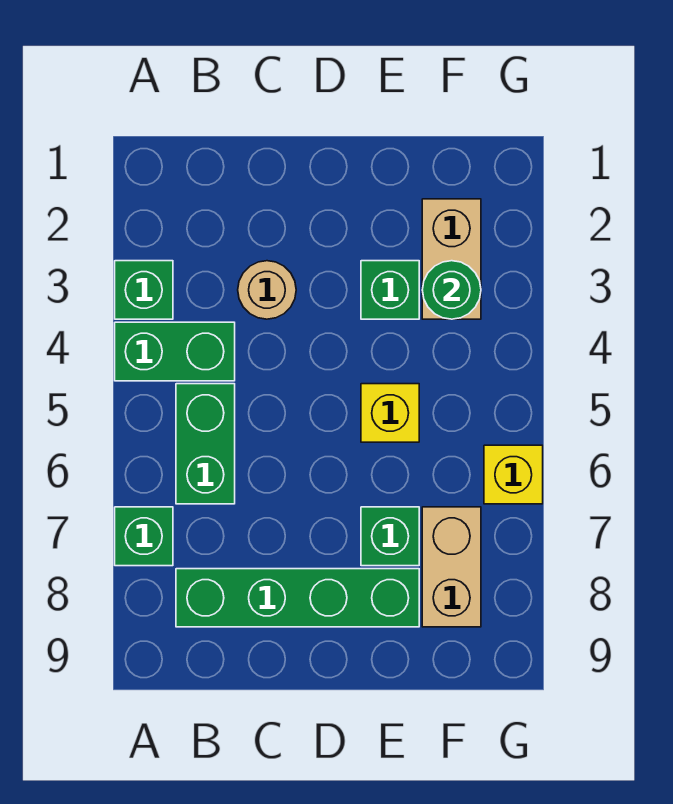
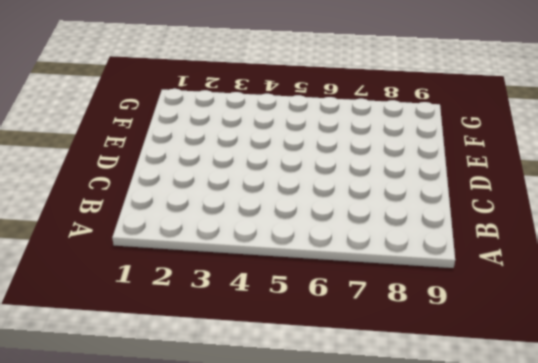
none -> green 1x1 brick [115,261,173,319]
none -> green 1x2 brick [115,322,235,381]
none -> green 1x1 brick [115,507,173,566]

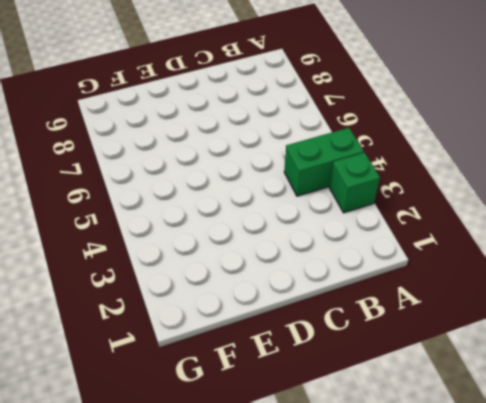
none -> green 1x1 brick [115,507,173,566]
none -> green 1x2 brick [176,384,235,504]
none -> green 1x4 brick [176,569,419,627]

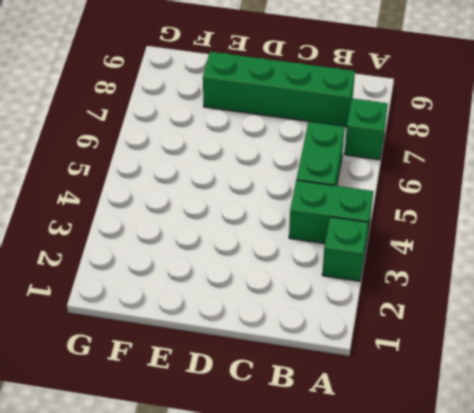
none -> tan 1x1 round brick [238,261,296,319]
none -> green 1x1 brick [361,261,419,319]
none -> yellow 1x1 brick [361,384,419,442]

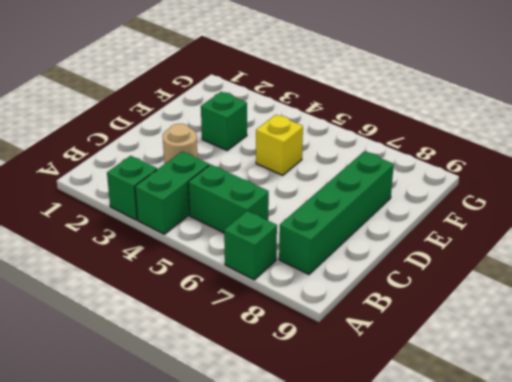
none -> green 1x1 brick [361,507,419,566]
none -> tan 1x2 brick [422,199,481,319]
none -> tan 1x2 brick [422,507,481,627]

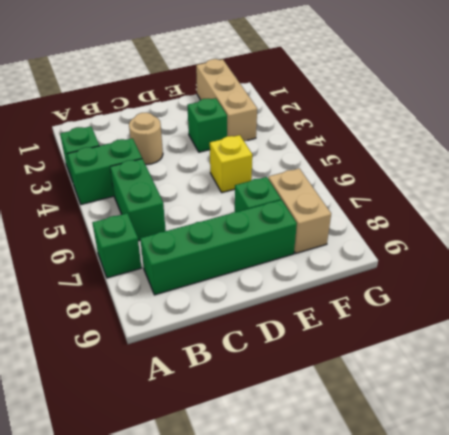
tan 1x3 brick [196,59,257,141] -> tan 1x2 brick [422,199,481,319]
none -> yellow 1x1 brick [484,445,543,504]
none -> green 1x1 round brick [422,261,481,319]

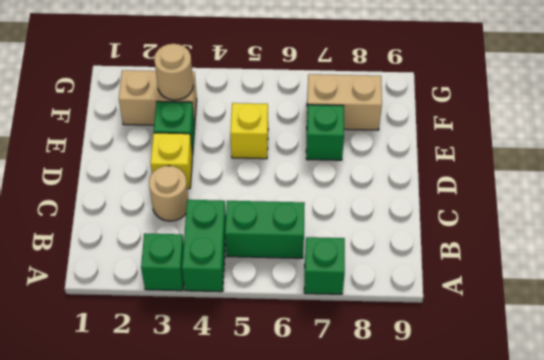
yellow 1x1 brick [151,133,192,189] -> yellow 1x1 brick moved to [484,445,543,504]
tan 1x1 round brick [154,44,193,100] -> green 1x1 round brick [422,261,481,319]
none -> green 1x4 brick [176,569,419,627]

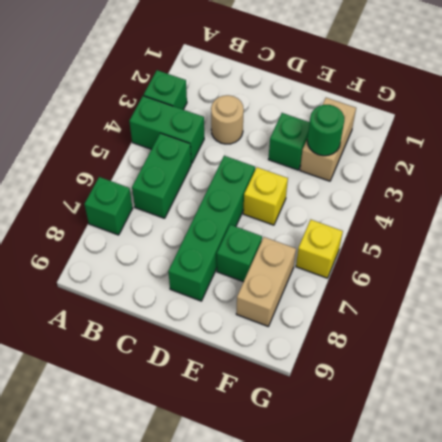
green 1x4 brick [168,156,255,301] -> green 1x4 brick turned to [176,569,419,627]

